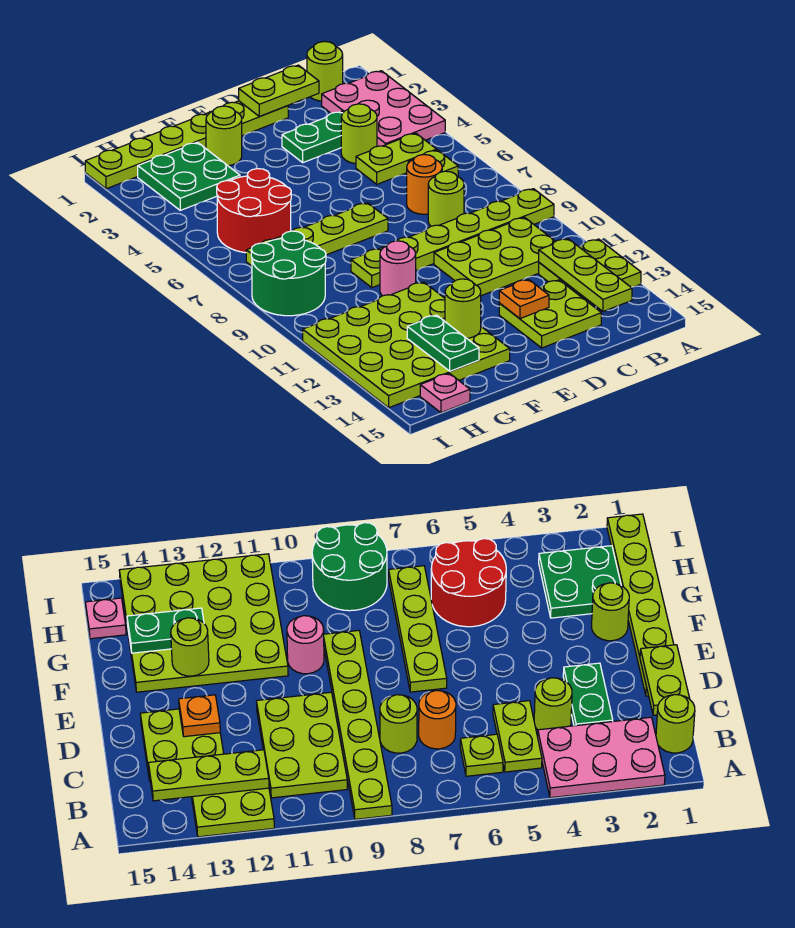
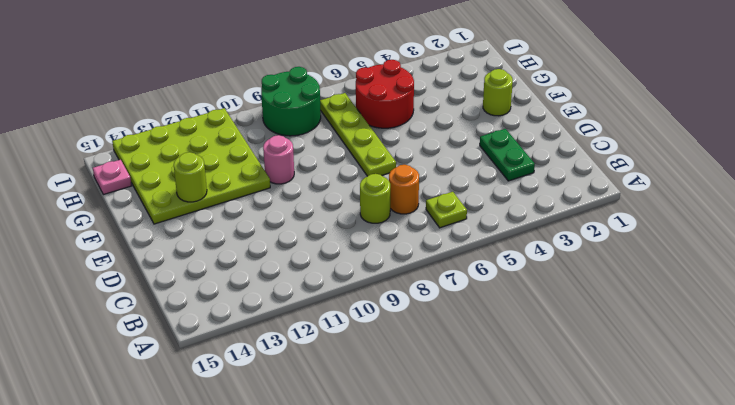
none -> pink 2x3 plate [322,71,445,146]
none -> lime 1x6 plate [351,189,554,288]
none -> lime 2x2 plate [539,239,641,304]

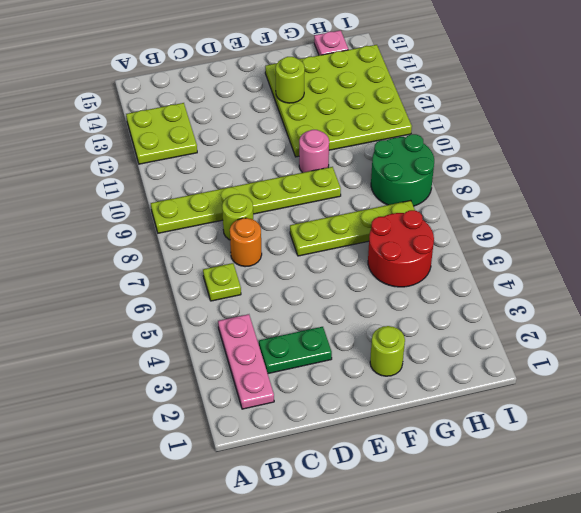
pink 1x3 plate [218,314,274,409] -> pink 2x3 plate [322,71,445,146]
none -> lime 1x1 round brick [307,41,343,101]
none -> lime 1x2 plate [356,133,437,184]
none -> lime 2x3 plate [434,217,555,296]

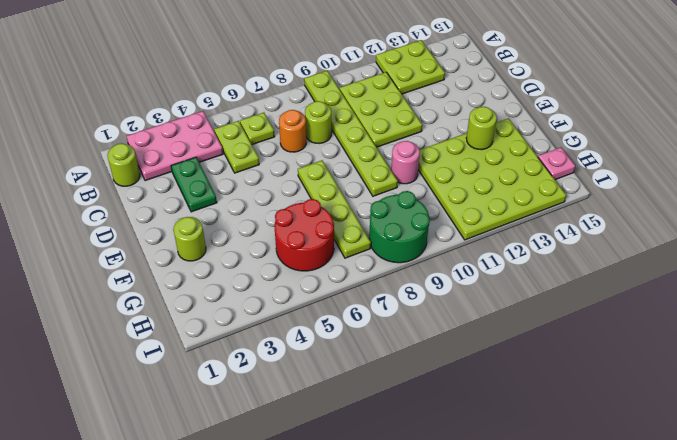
none -> lime 1x1 round brick [341,104,377,164]
none -> lime 2x2 plate [499,280,601,348]
none -> lime 1x6 plate [85,101,288,189]

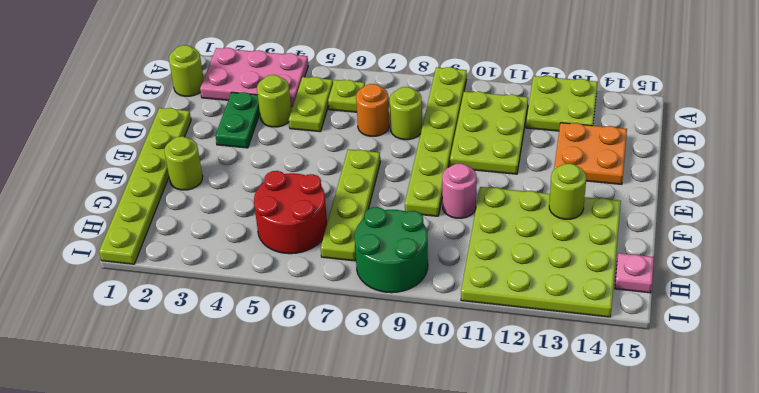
orange 2x2 plate [554,123,627,185] -> lime 2x2 plate [499,280,601,348]
none -> green 2x2 plate [138,142,240,210]
none -> lime 1x3 plate [539,239,632,311]
none -> lime 1x2 plate [239,65,319,116]

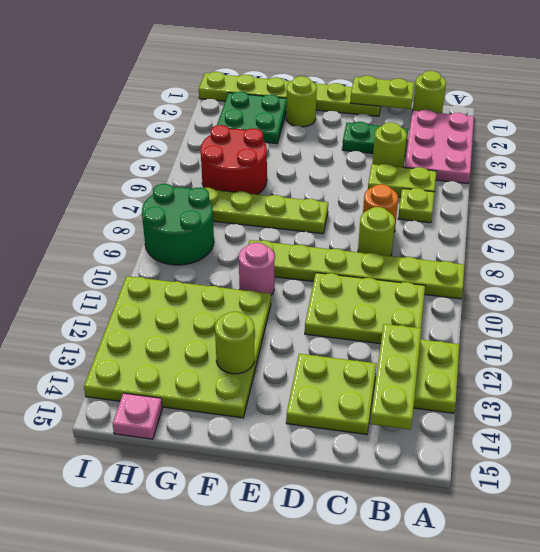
none -> orange 1x1 plate [499,279,549,319]
none -> green 1x2 plate [407,315,479,371]

